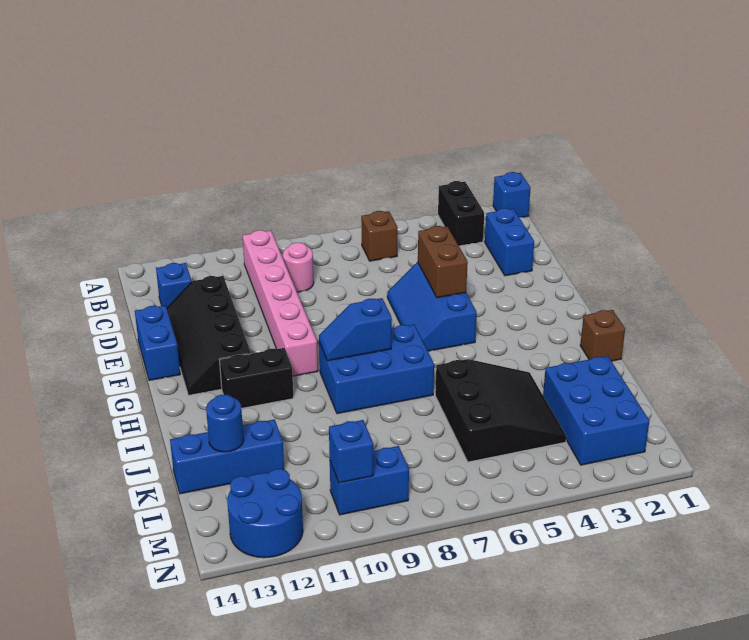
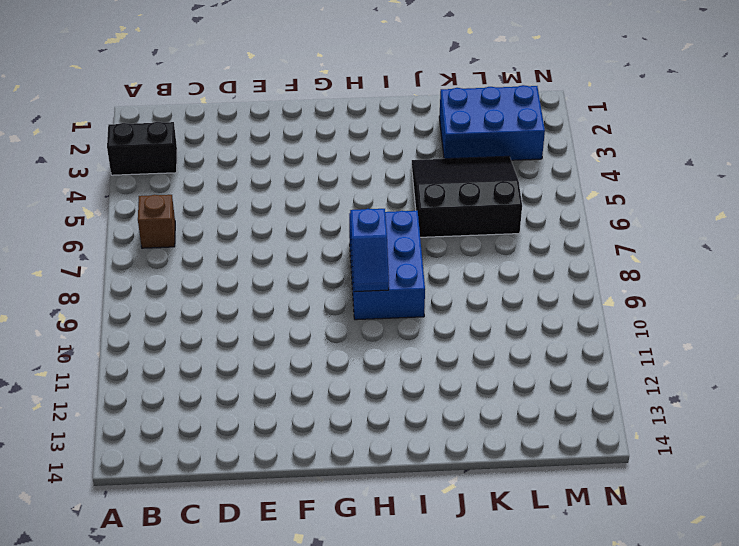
none -> blue 1x1 brick [493,172,531,217]
none -> pink 1x6 brick [243,230,318,376]
none -> blue 1x2 brick [485,208,534,276]

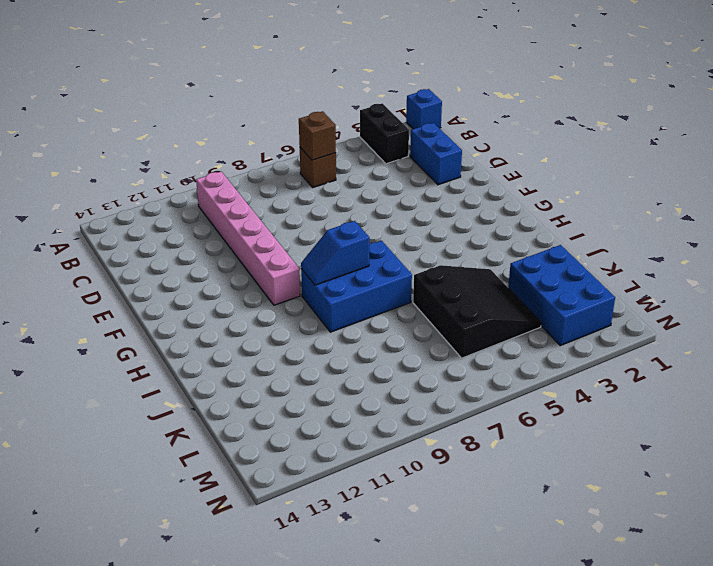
brown 1x1 brick [299,111,336,160] -> brown 1x1 brick moved to [580,310,625,361]
none -> pink 1x1 round brick [283,243,314,292]
none -> blue 1x1 brick [156,263,192,308]
none -> black 2x4 slope [167,276,251,395]

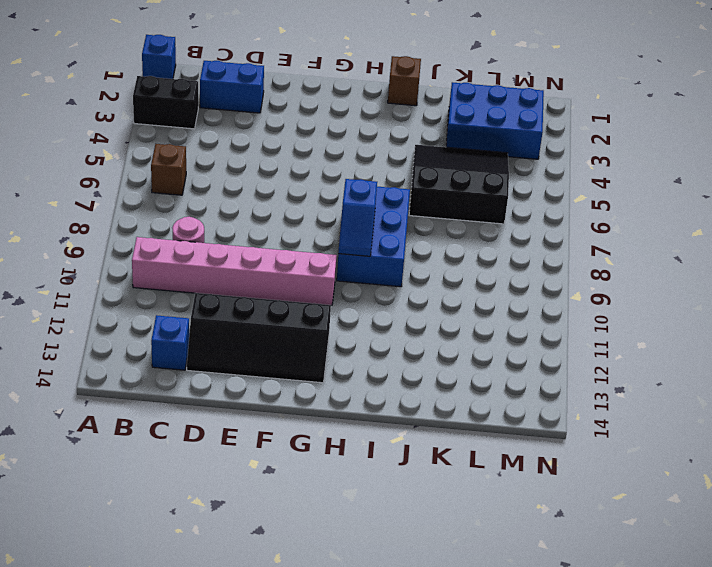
none -> blue 2x3 slope [387,262,477,351]
none -> blue 1x2 brick [135,305,180,380]
none -> black 1x2 brick [220,348,294,408]

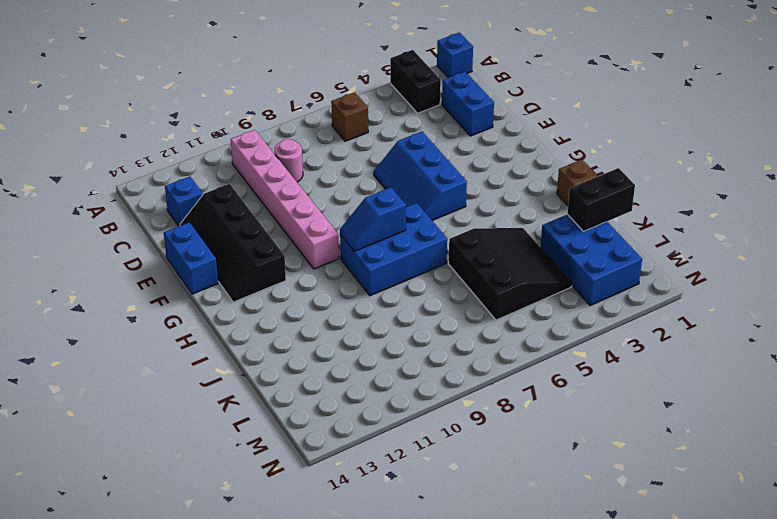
black 1x2 brick [567,168,635,231] -> black 1x2 brick moved to [220,348,294,408]
none -> blue 1x3 brick [170,419,284,494]
none -> blue 1x2 brick [330,446,409,515]
none -> blue 2x2 round brick [227,469,303,558]

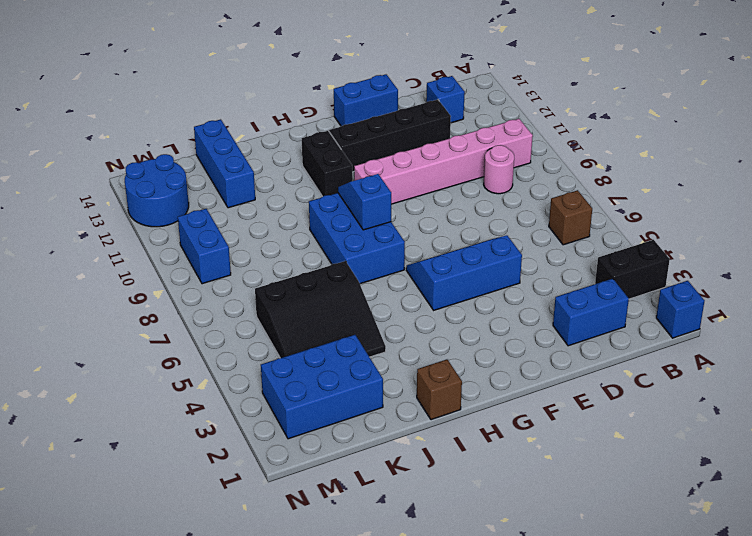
none -> brown 1x2 brick [418,226,468,298]
none -> blue 1x1 round brick [206,394,244,452]
none -> blue 1x1 brick [329,420,373,483]

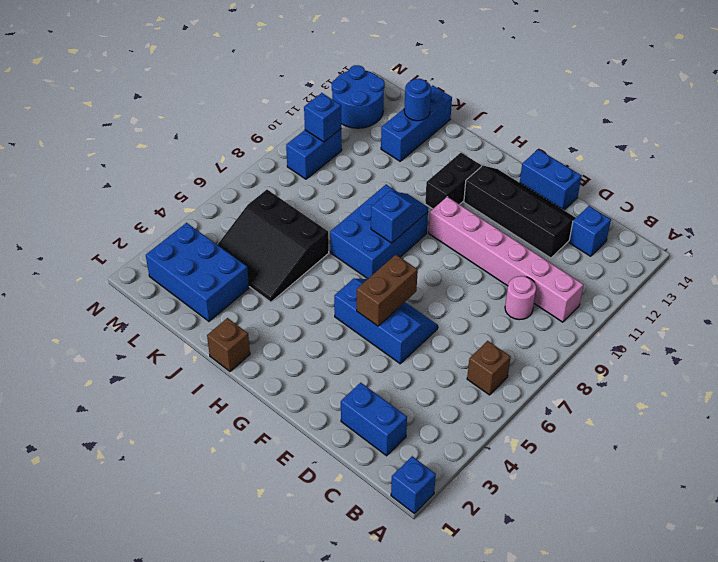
brown 1x2 brick [357,255,418,326] -> brown 1x2 brick turned to [418,226,468,298]
none -> black 1x2 brick [438,181,484,246]

